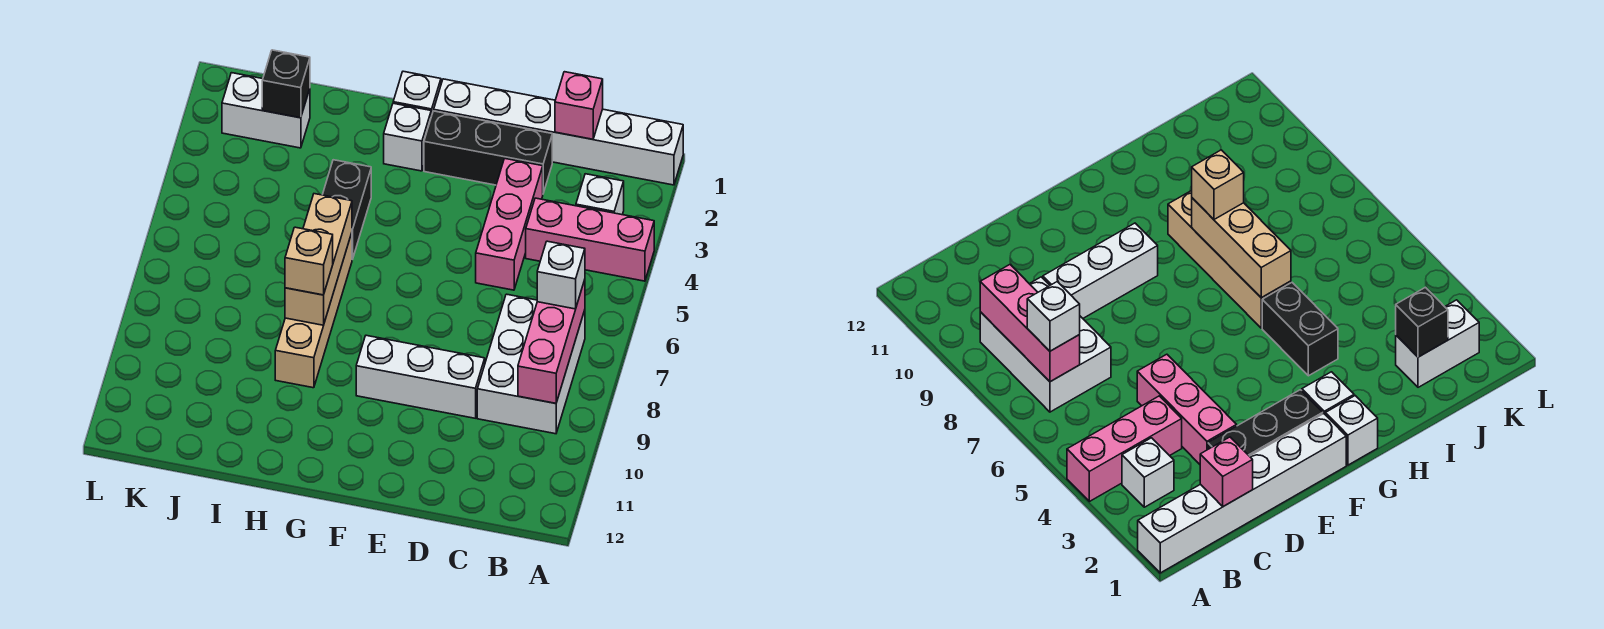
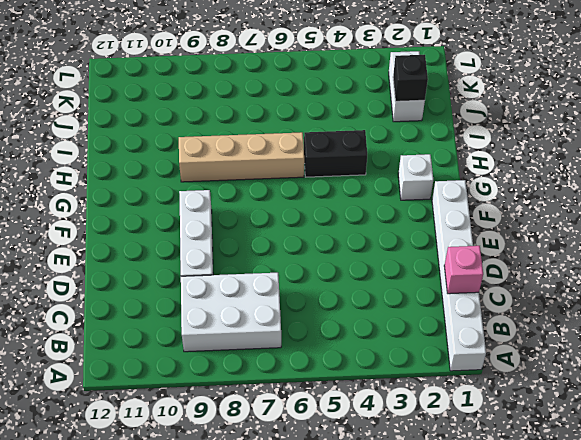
none -> pink 1x3 brick [526,198,654,281]
none -> white 1x1 brick [576,174,624,215]
none -> black 1x3 brick [424,111,552,193]

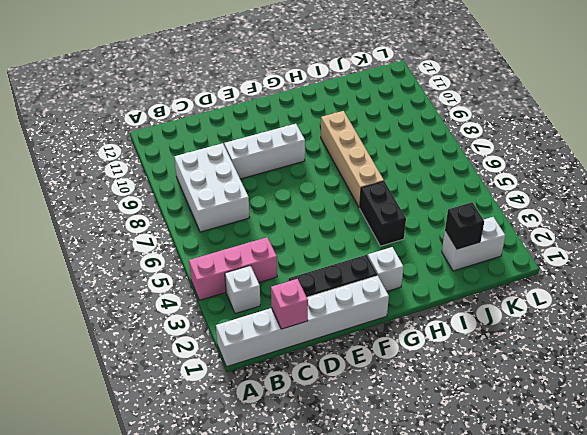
none -> pink 1x3 brick [476,159,543,290]
none -> white 1x1 brick [393,71,441,116]
none -> pink 1x3 brick [518,280,585,403]

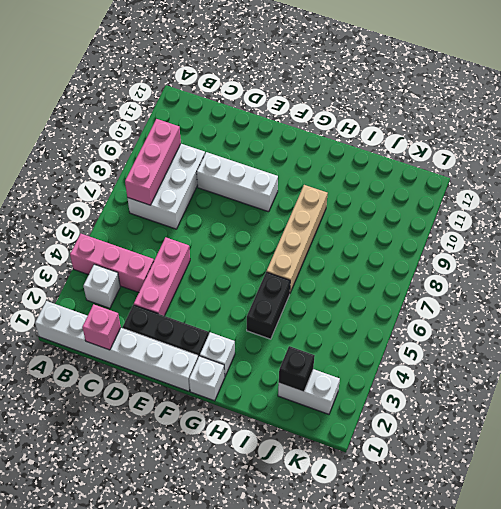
none -> tan 1x3 brick [285,194,352,325]
none -> white 1x1 brick [537,241,585,309]
none -> tan 1x1 brick [285,227,333,295]

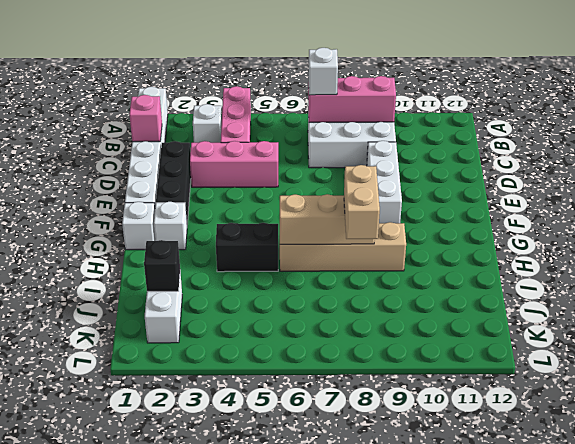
tan 1x2 brick [344,165,380,239] -> tan 1x1 brick [285,227,333,295]

